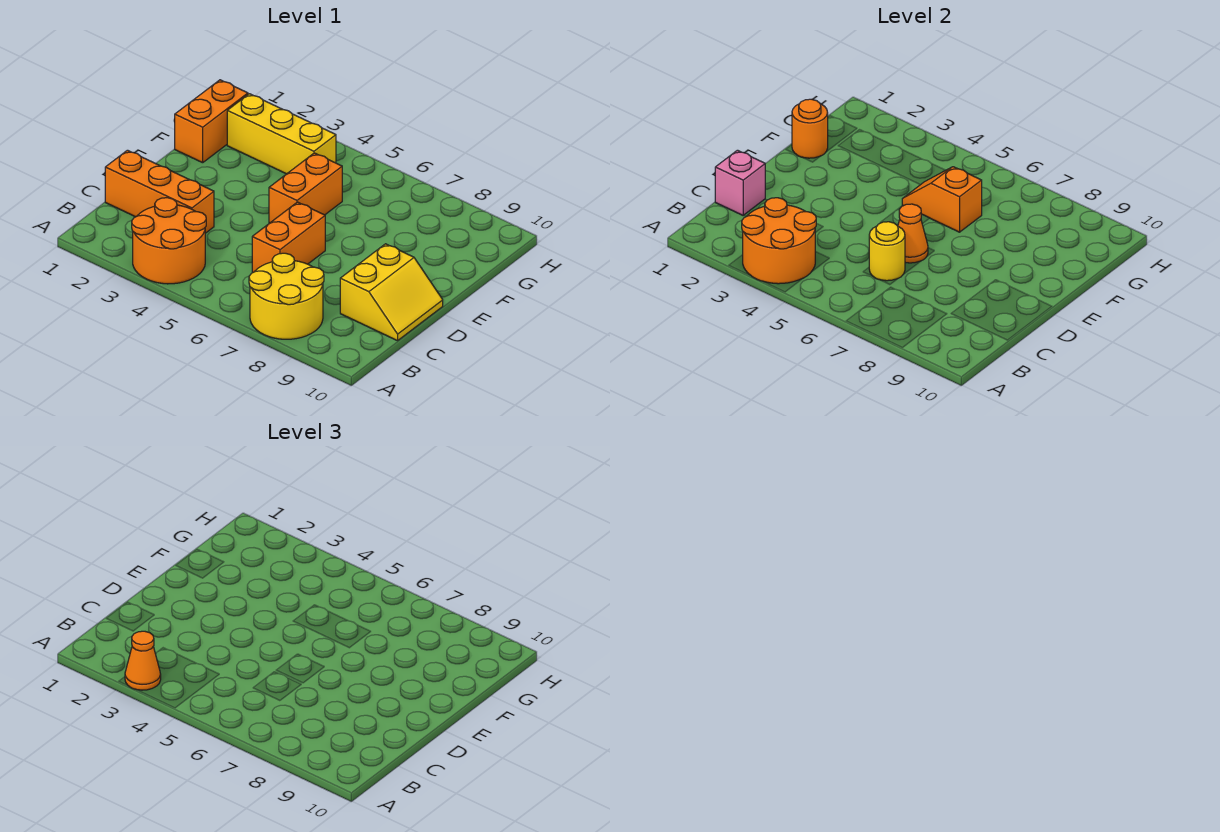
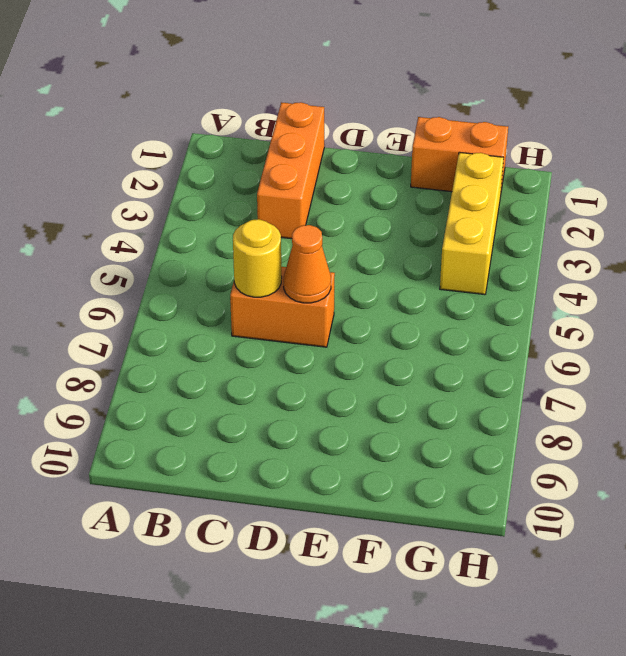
none -> orange 2x2 round brick [132,198,206,284]
none -> yellow 2x2 round brick [249,253,324,339]
none -> yellow 2x2 slope [340,244,443,341]

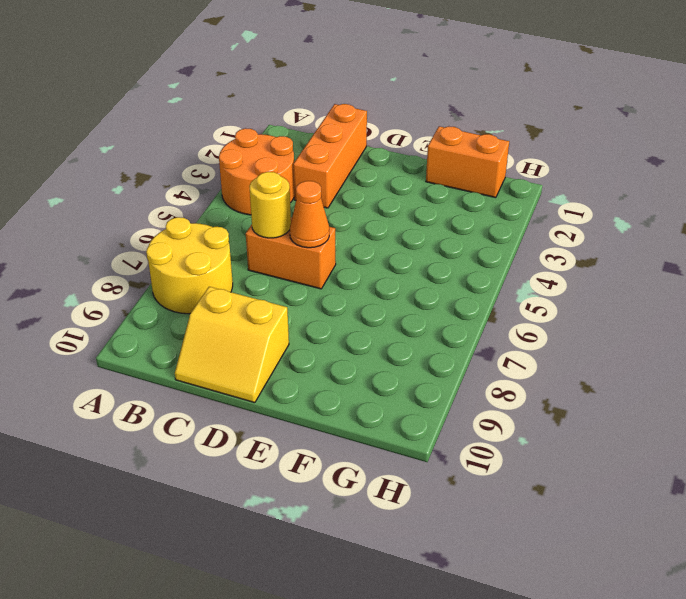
none -> orange 1x2 brick [269,153,342,223]
none -> yellow 1x3 brick [227,94,336,174]
none -> orange 2x2 round brick [742,198,816,284]

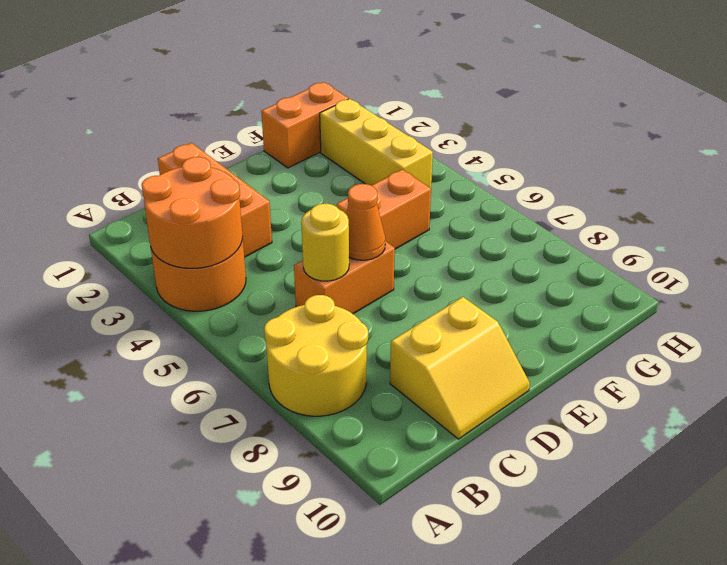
none -> pink 1x1 brick [715,150,765,215]
none -> orange 1x1 round brick [792,99,828,158]
none -> orange 1x2 slope [902,167,982,232]

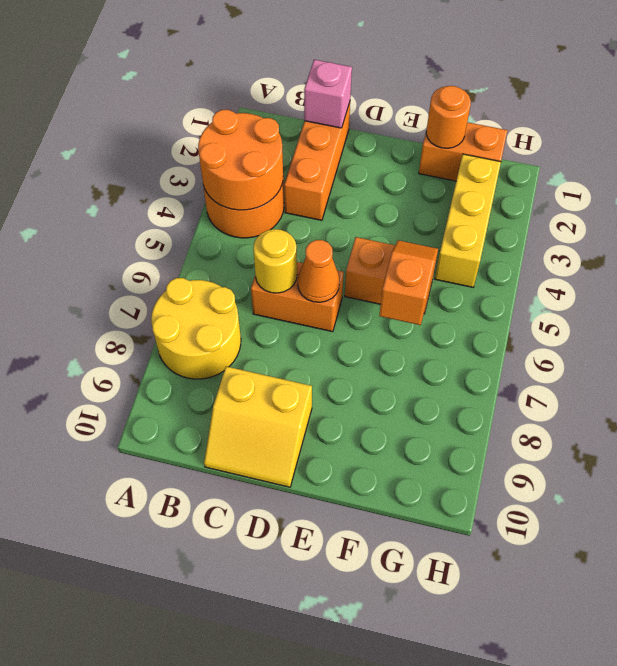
none -> orange 1x1 cone [125,631,161,690]

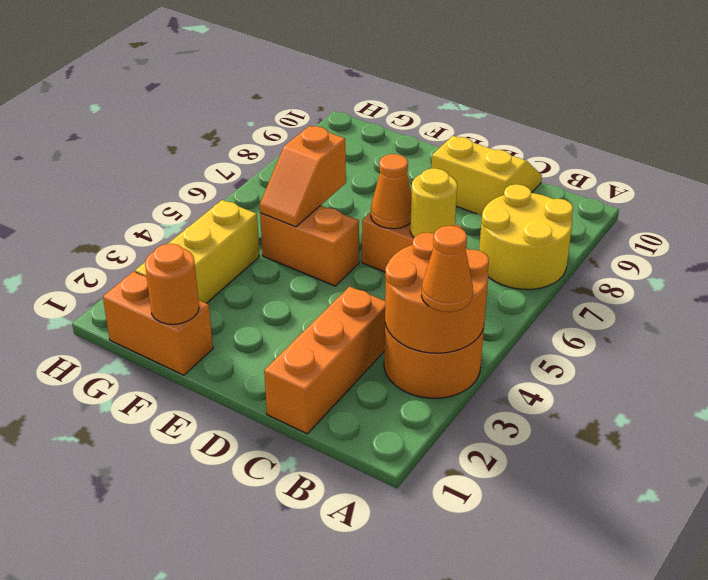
none -> pink 1x1 brick [715,150,765,215]

